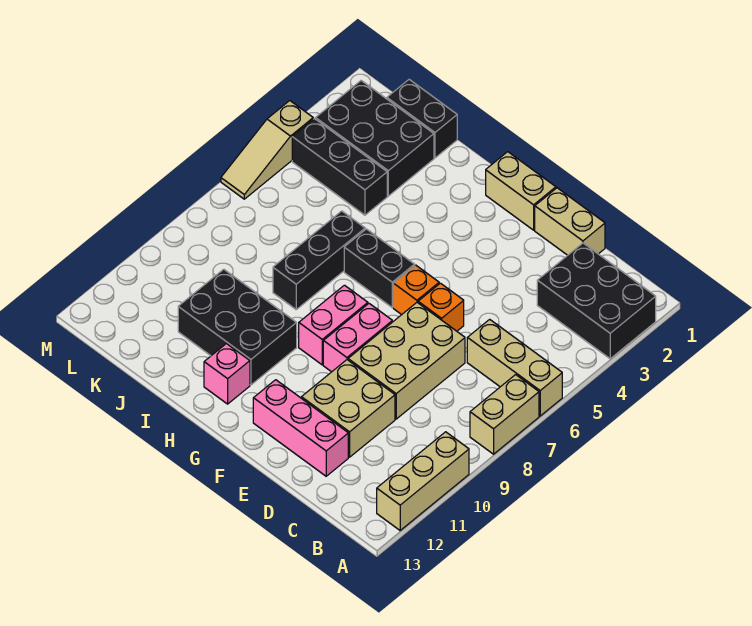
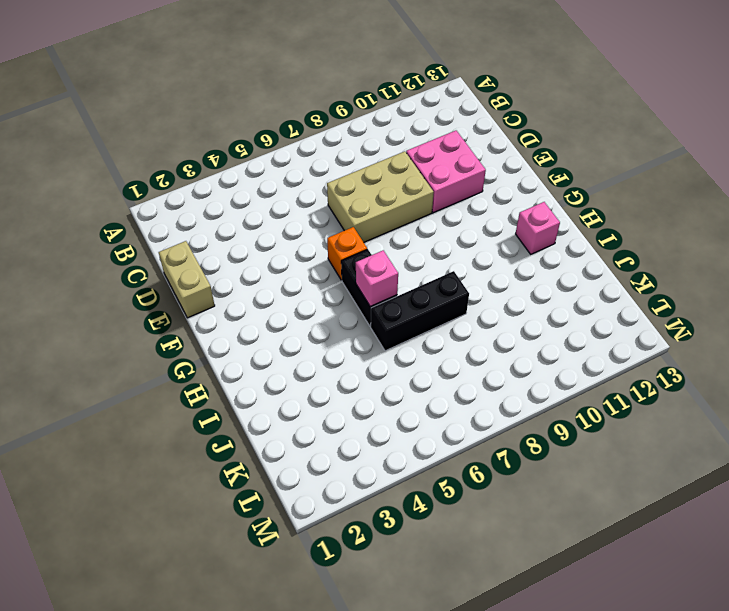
pink 2x2 brick [406,131,486,213] -> tan 2x2 brick [301,360,395,457]
pink 1x1 brick [356,250,398,306] -> none
none -> black 2x3 brick [537,243,656,359]
none -> tan 1x3 brick [467,319,562,416]
none -> tan 1x2 brick [470,375,539,454]

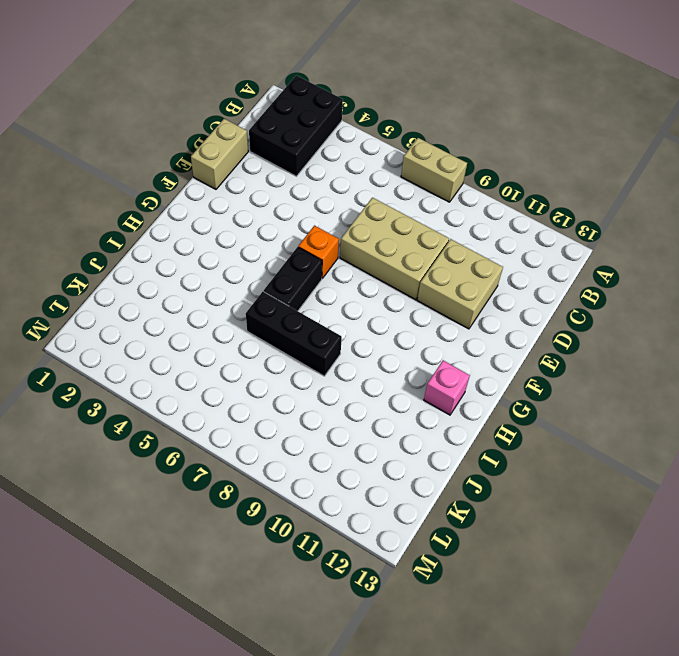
none -> tan 1x3 brick [467,319,562,416]
none -> tan 1x3 brick [377,432,469,530]
none -> pink 1x3 brick [253,380,348,476]

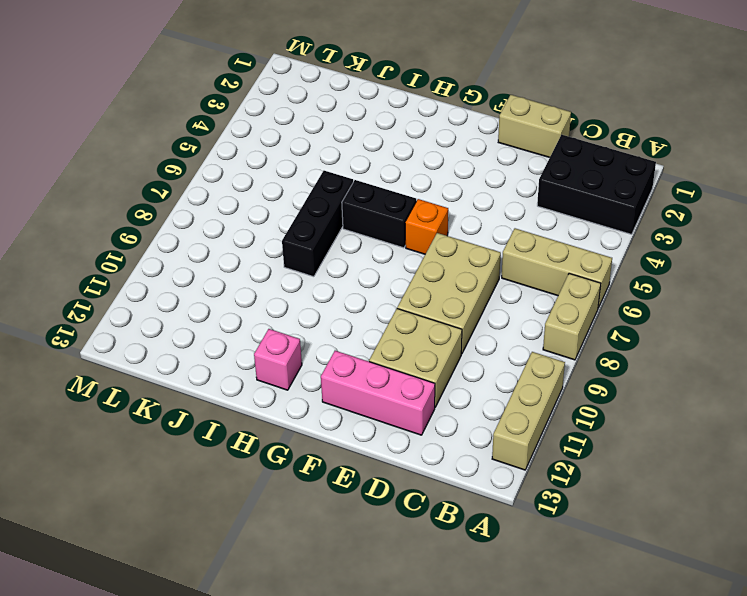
none -> orange 1x1 brick [418,283,464,331]
none -> tan 1x2 brick [486,152,556,230]
none -> pink 1x2 brick [323,304,392,372]

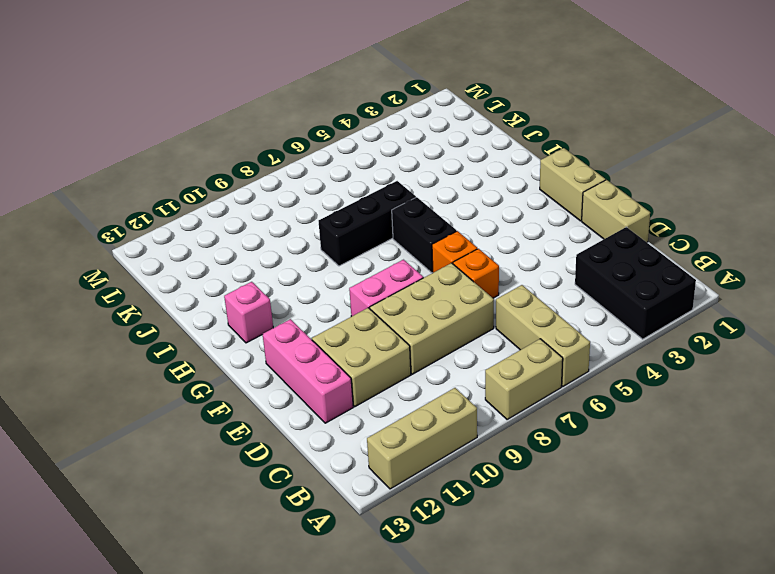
none -> pink 1x2 brick [299,285,368,365]
none -> black 2x3 brick [178,269,297,385]
none -> black 1x2 brick [387,80,457,158]

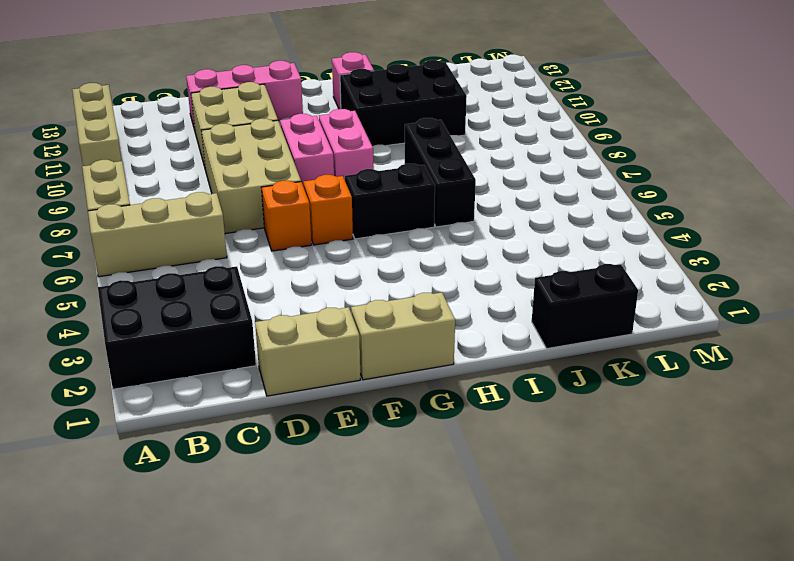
none -> black 2x3 brick [316,81,434,196]
none -> black 1x3 brick [292,119,387,215]
none -> tan 1x3 slope [221,101,313,199]

